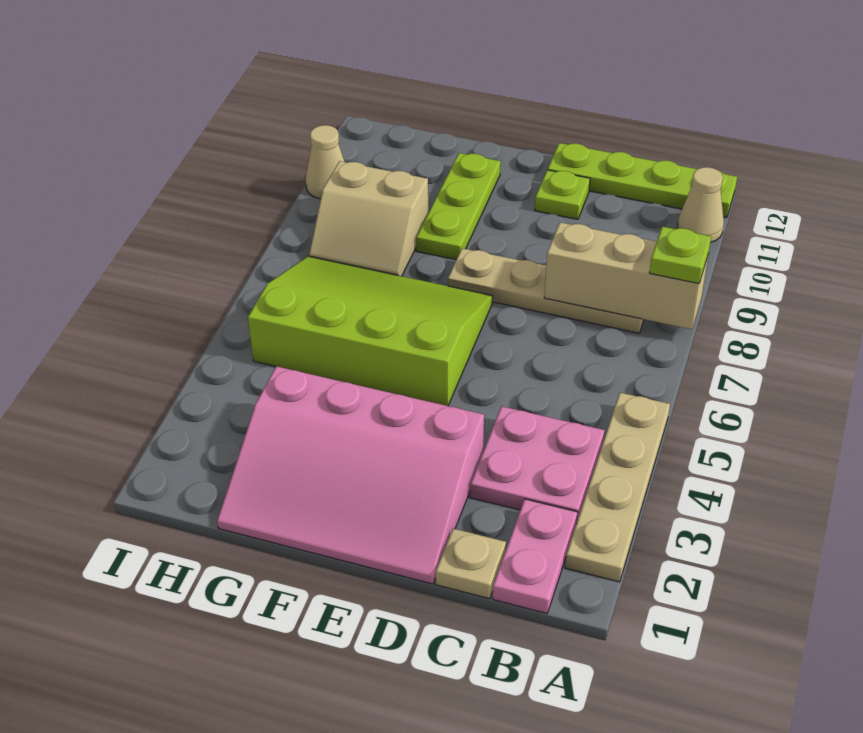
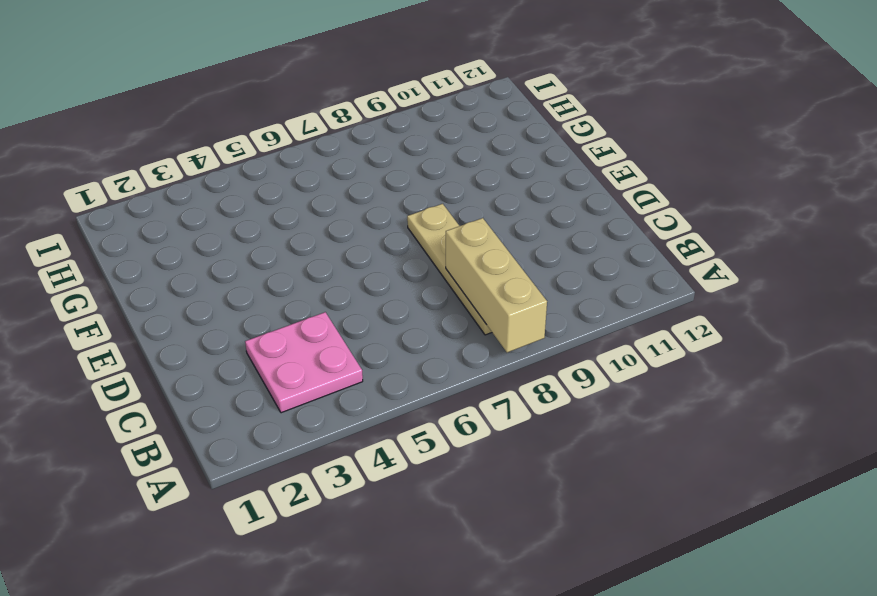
none -> tan 1x4 plate [565,393,670,582]
none -> tan 1x1 cone [678,167,724,243]
none -> lime 1x4 plate [548,143,737,218]

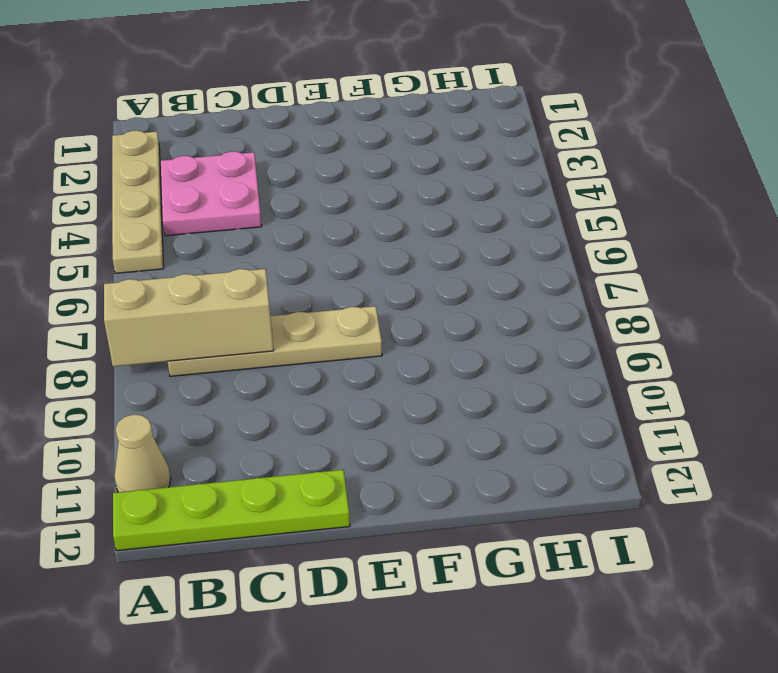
none -> pink 1x2 plate [493,499,578,613]
none -> tan 1x1 plate [436,529,506,599]
none -> pink 3x4 slope [217,366,484,584]

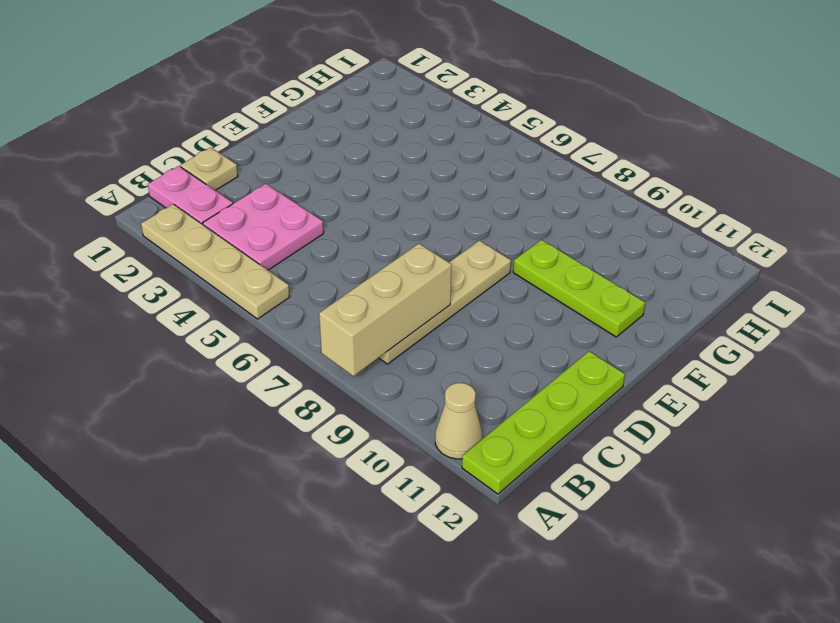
none -> pink 3x4 slope [217,366,484,584]
none -> lime 1x1 plate [535,170,590,219]
none -> lime 3x4 slope [248,256,493,406]

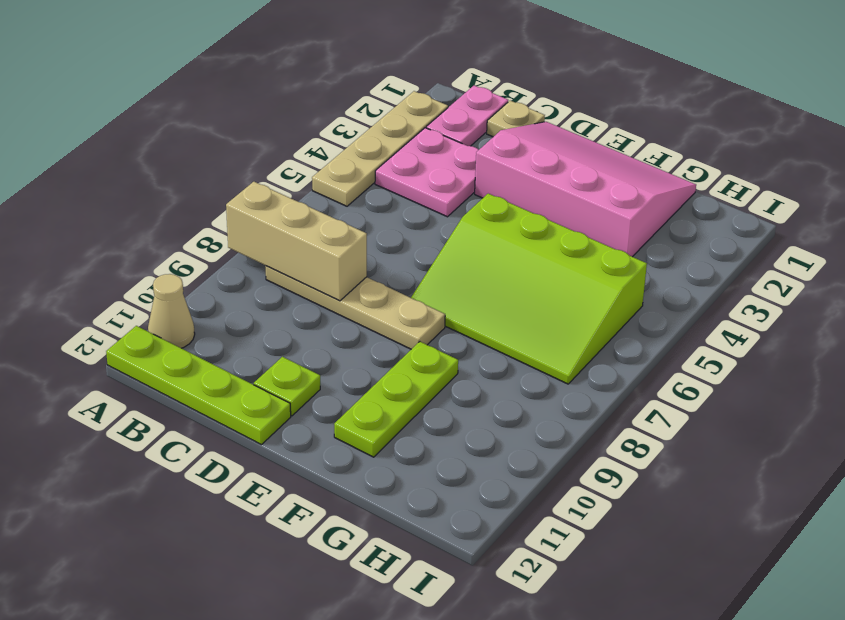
none -> tan 2x2 slope [309,161,428,276]
none -> tan 1x1 cone [306,125,344,199]
none -> lime 1x1 plate [650,227,711,284]

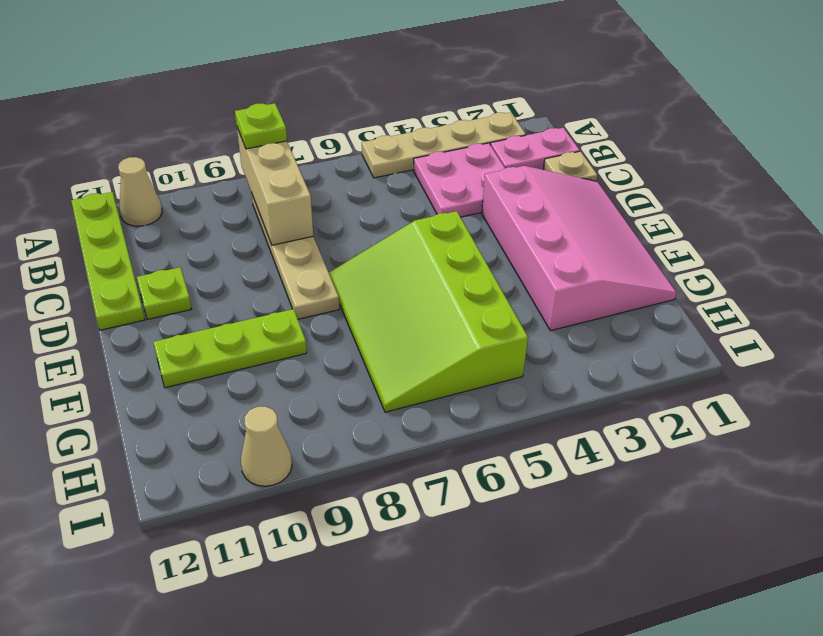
none -> tan 2x2 slope [309,161,428,276]

